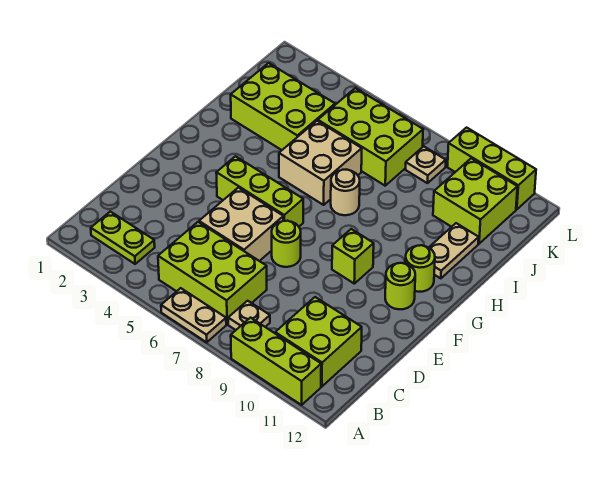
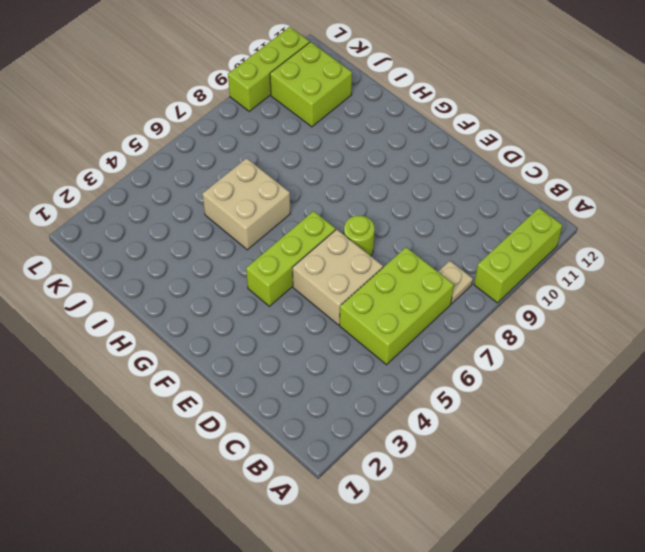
none -> tan 1x2 plate [161,288,226,342]
none -> lime 1x2 plate [91,211,155,264]
none -> lime 2x2 brick [275,297,362,386]

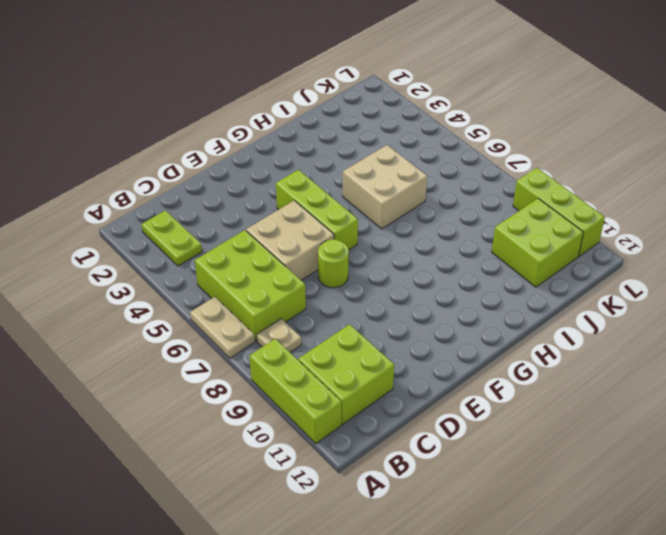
none -> lime 1x1 brick [332,229,374,284]
none -> lime 1x1 round brick [385,263,415,309]
none -> lime 1x1 round brick [405,245,435,292]

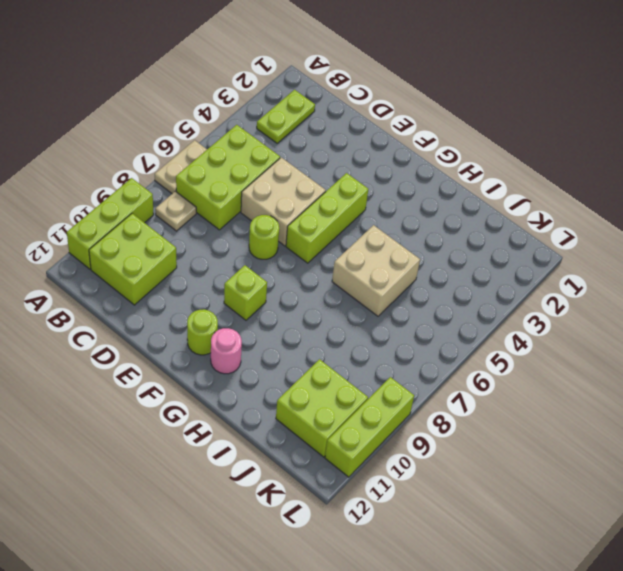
pink 1x1 round brick [211,328,242,374] -> lime 1x1 round brick [405,245,435,292]
none -> tan 1x1 round brick [331,170,360,215]
none -> tan 1x2 plate [429,223,479,278]
none -> lime 2x3 brick [231,63,335,150]

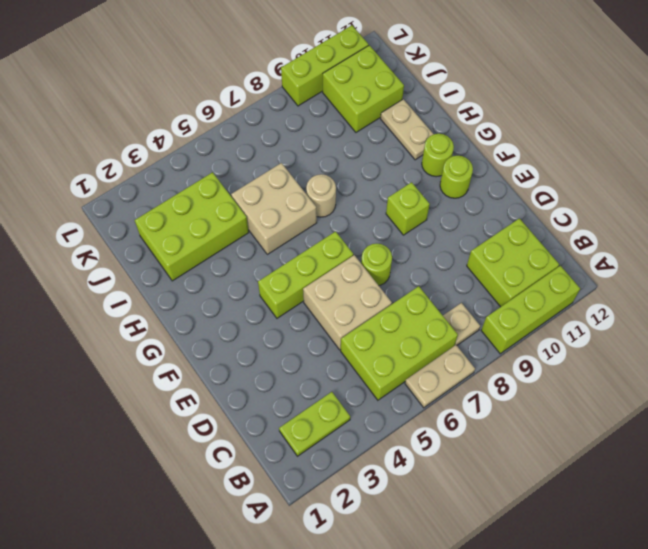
none -> lime 2x3 brick [318,88,423,186]
none -> tan 1x1 plate [405,146,446,183]

